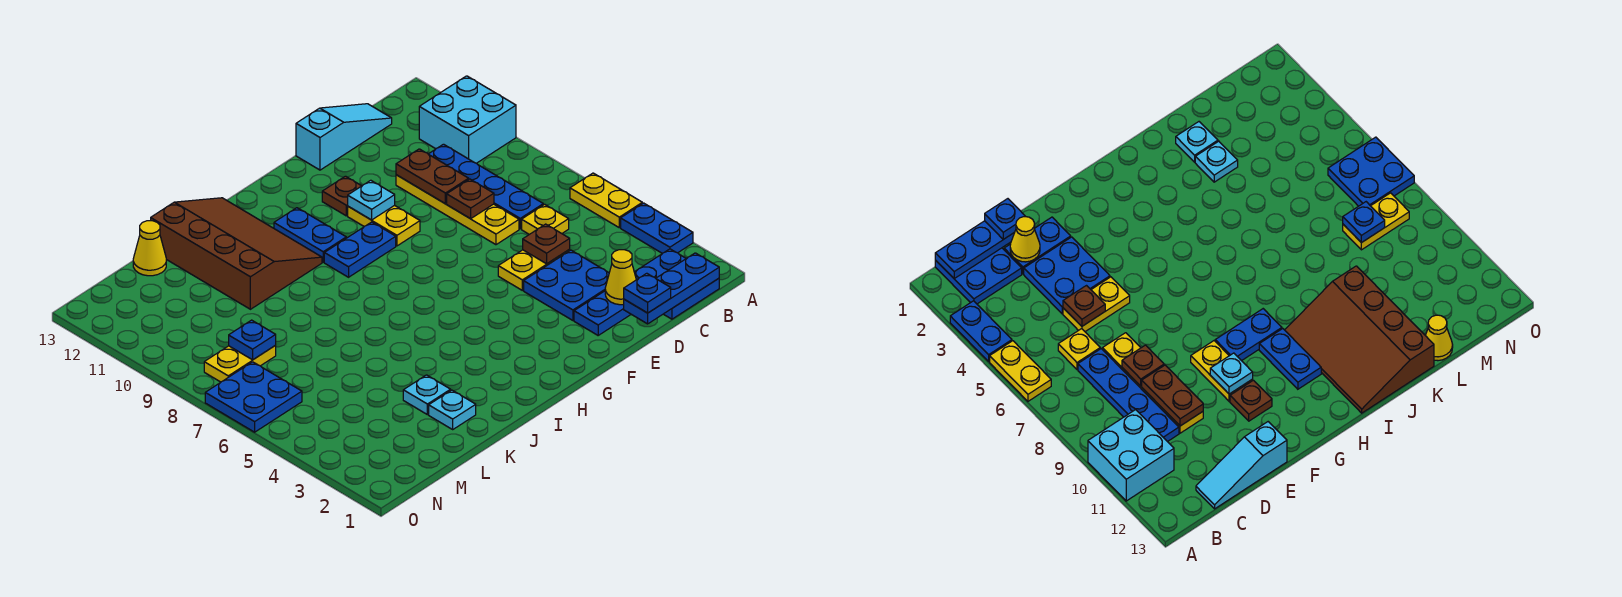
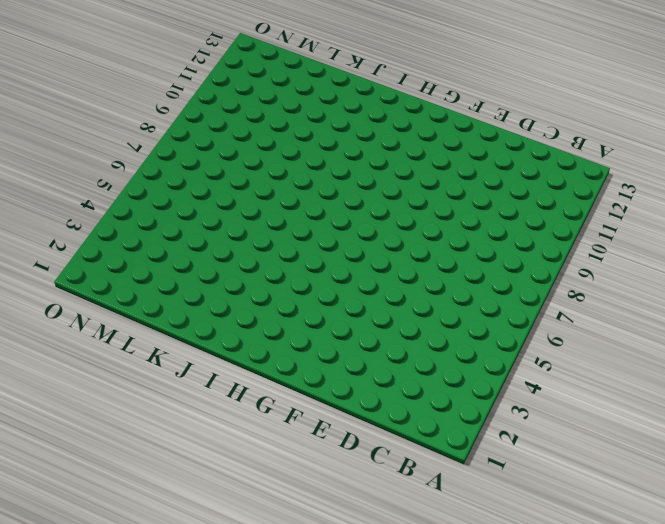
none -> blue 1x2 plate [621,203,693,253]
none -> yellow 1x2 plate [570,173,642,228]
none -> cyan 2x2 brick [419,76,516,163]

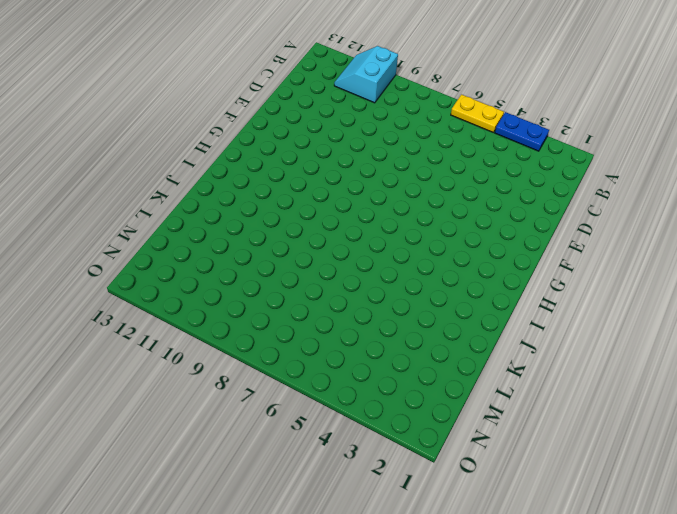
cyan 2x2 slope [334,46,398,103] -> cyan 2x2 brick [419,76,516,163]
none -> blue 2x2 plate [634,249,719,319]
none -> yellow 1x1 plate [522,204,569,234]
none -> blue 1x4 plate [429,144,543,229]

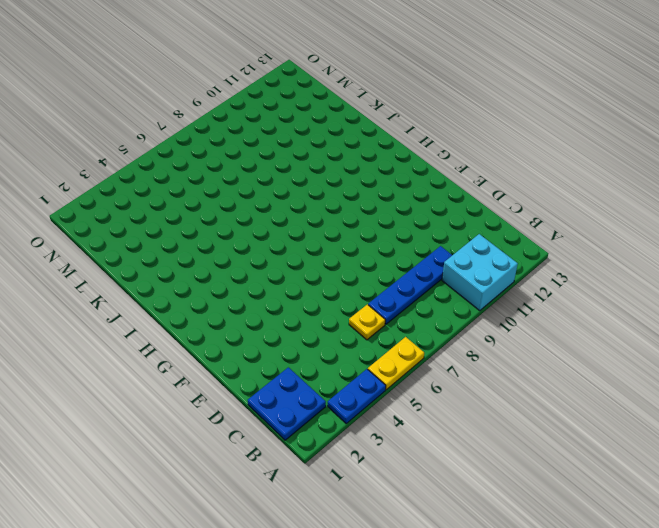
none -> cyan 1x3 slope [296,104,392,170]
none -> blue 1x2 plate [574,291,631,335]
none -> blue 2x2 plate [524,250,609,320]

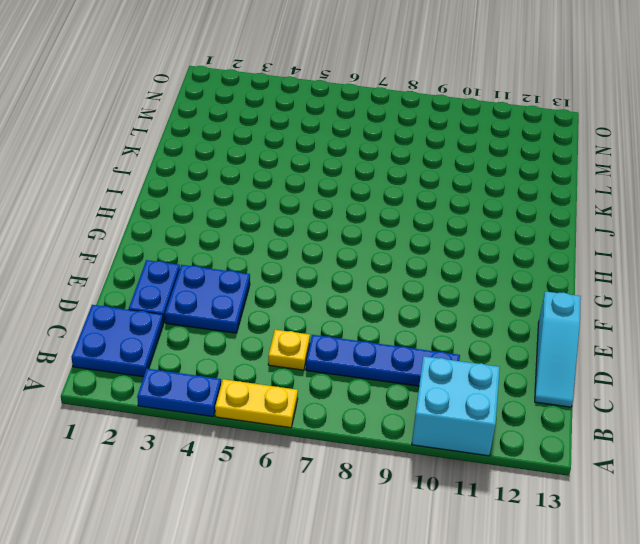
none -> yellow 1x2 plate [498,250,570,290]
none -> yellow 1x4 plate [396,175,519,245]
none -> yellow 1x2 plate [348,205,420,246]

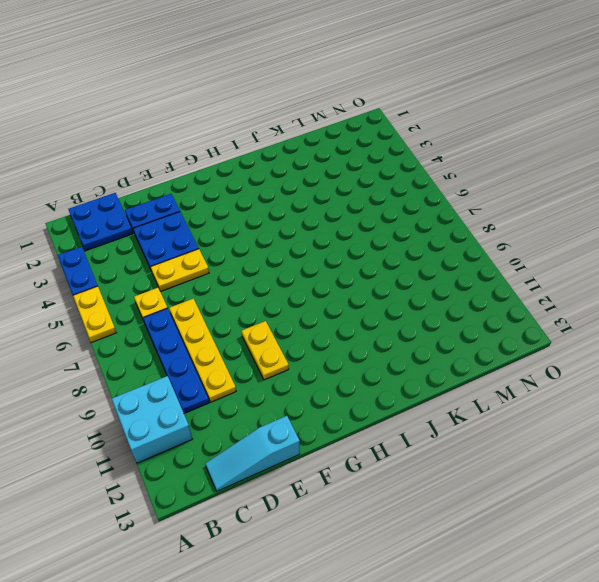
none -> brown 1x1 plate [322,176,361,216]
none -> blue 1x2 plate [324,222,396,277]
none -> blue 1x2 plate [274,208,346,262]

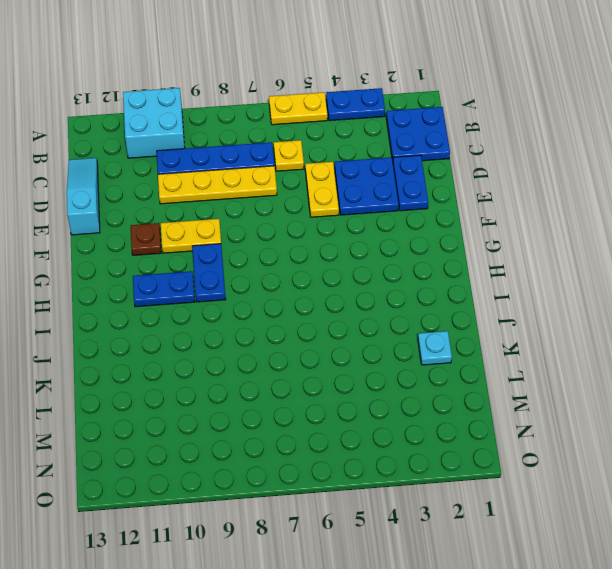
none -> brown 3x4 slope [151,198,322,309]
none -> cyan 1x1 plate [403,375,451,415]
none -> yellow 1x1 cone [133,221,166,276]

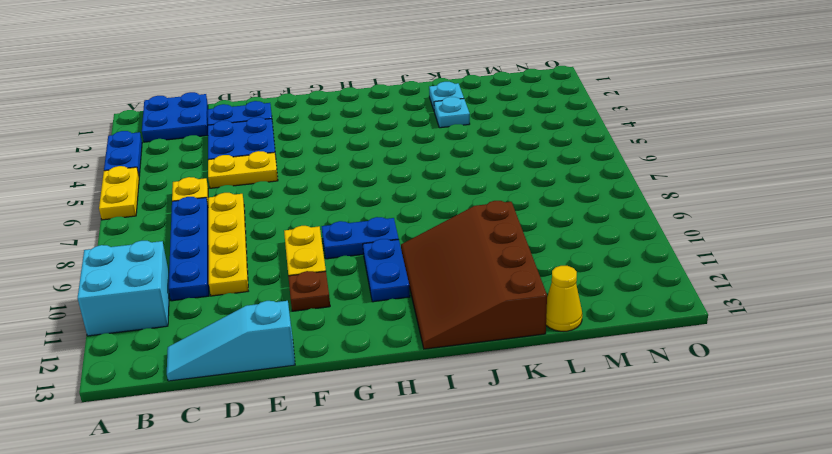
none -> yellow 1x2 plate [204,346,276,382]
none -> blue 2x2 plate [205,362,302,432]
none -> blue 1x3 plate [624,253,719,324]

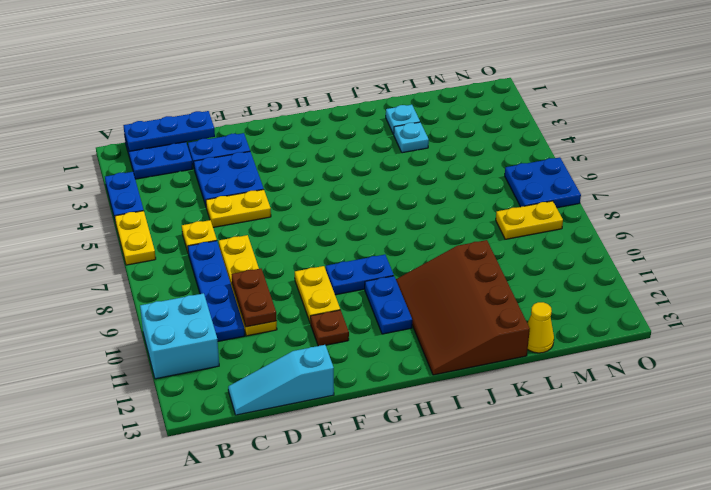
none -> yellow 1x1 cone [605,250,636,305]
none -> brown 1x1 plate [523,224,570,264]
none -> brown 1x1 plate [447,179,494,219]

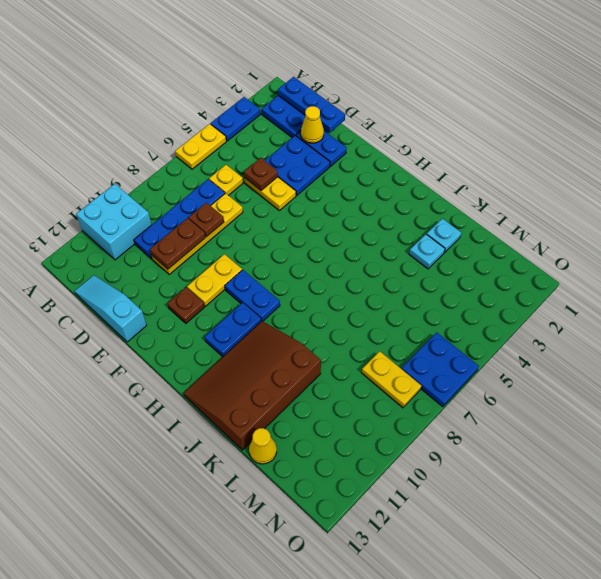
none -> cyan 1x1 plate [348,180,395,220]
none -> blue 1x1 plate [229,320,276,360]
none -> blue 1x1 plate [624,273,671,313]

